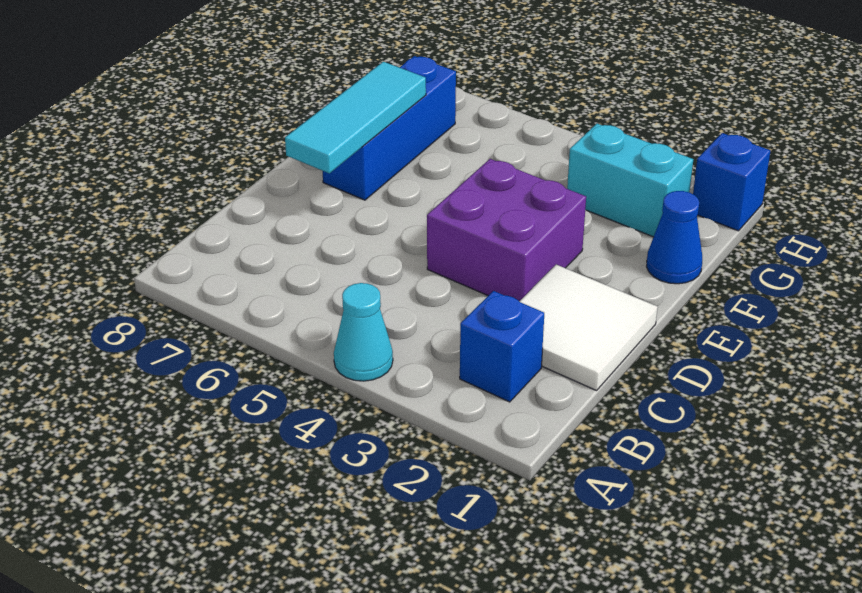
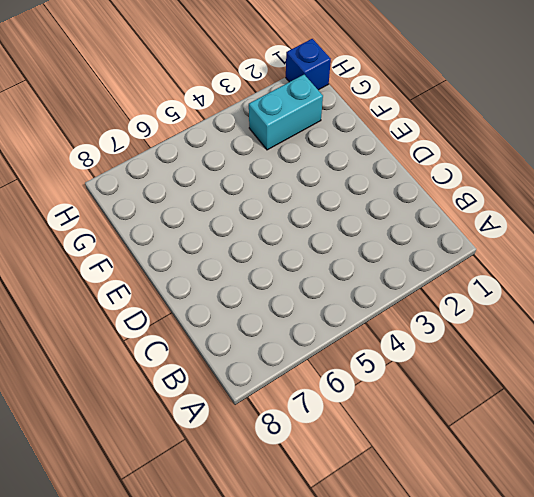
none -> cyan 1x1 cone [334,283,393,381]
none -> blue 1x1 brick [460,291,544,402]

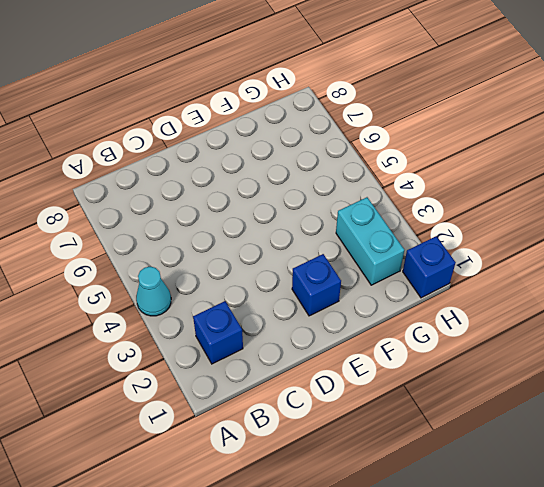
blue 1x1 brick [292,254,341,316] -> none
none -> white 2x2 tile [519,265,658,391]
none -> purple 2x2 brick [427,159,586,301]

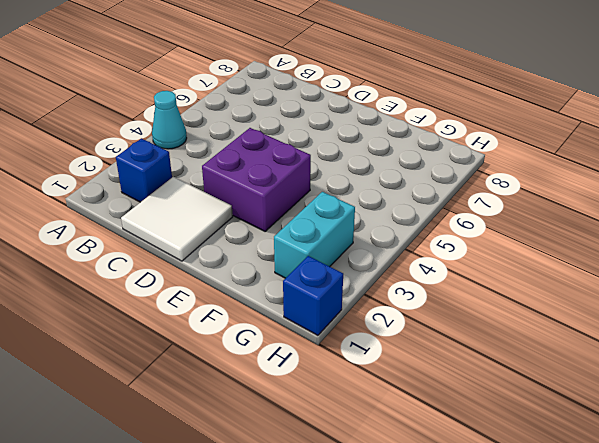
none -> blue 1x3 brick [323,56,456,200]
none -> blue 1x1 cone [647,191,702,284]

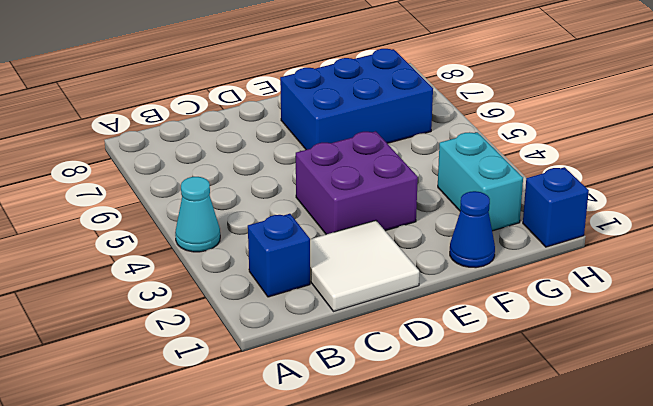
blue 2x3 brick [280,49,433,150] -> blue 1x3 brick [323,56,456,200]
none -> cyan 1x3 tile [285,62,426,173]

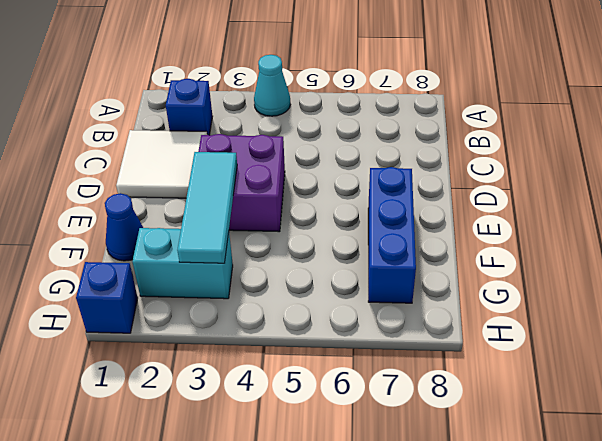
cyan 1x3 tile [177,152,237,263] -> cyan 1x3 tile moved to [285,62,426,173]

